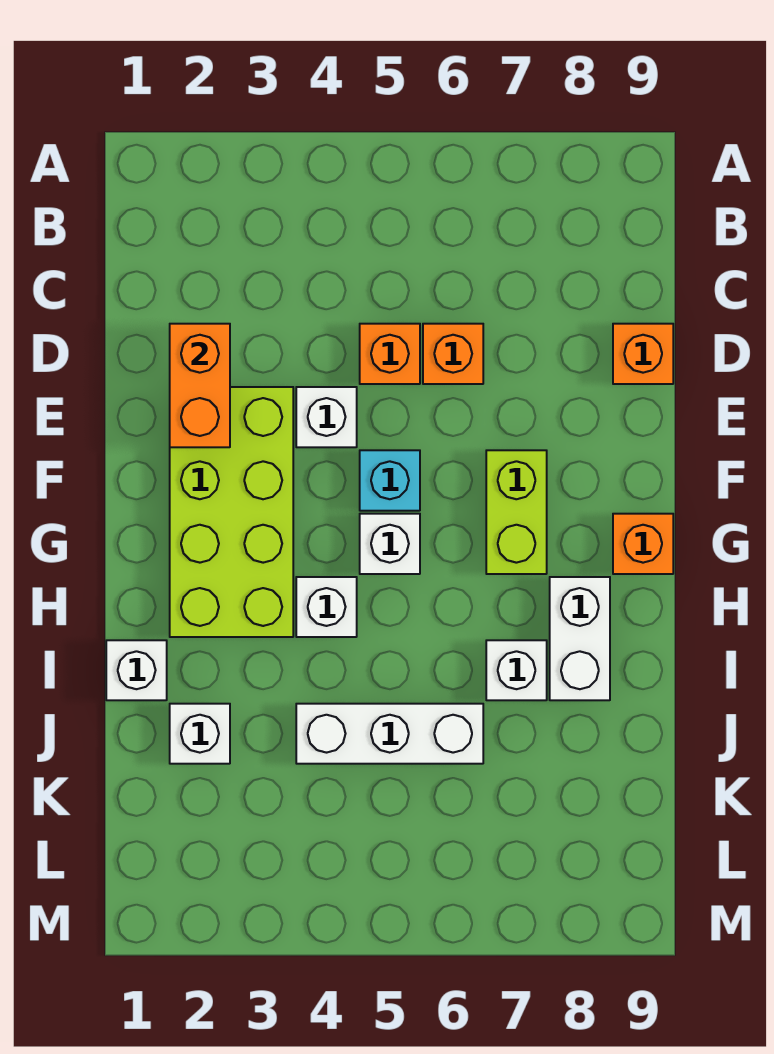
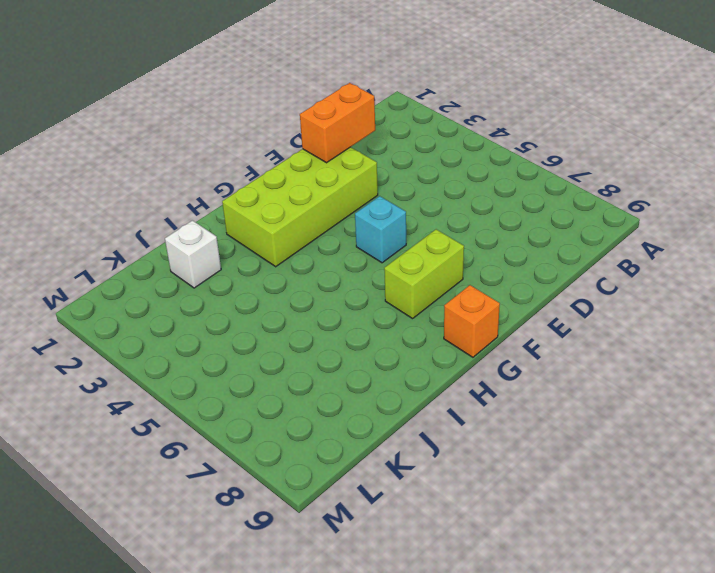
none -> orange 1x1 brick [360,324,420,384]
none -> orange 1x1 brick [423,324,483,384]
none -> orange 1x1 brick [613,324,673,384]

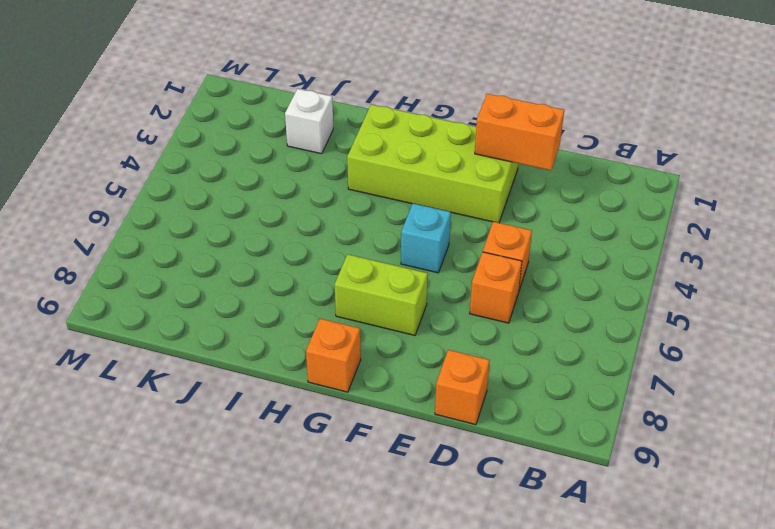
none -> white 1x1 brick [296,387,357,447]
none -> white 1x1 brick [360,514,420,574]
none -> white 1x1 brick [296,577,357,637]

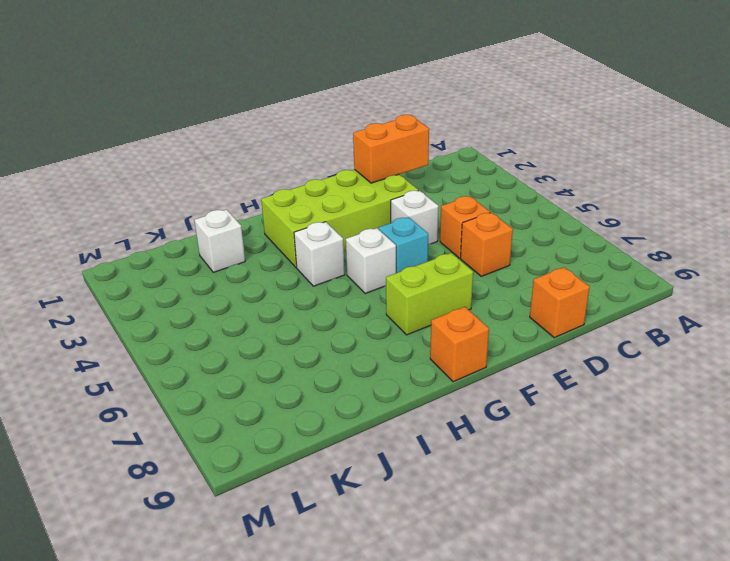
none -> white 1x2 brick [550,577,610,700]
none -> white 1x1 brick [106,640,167,700]
none -> white 1x1 brick [486,640,547,700]

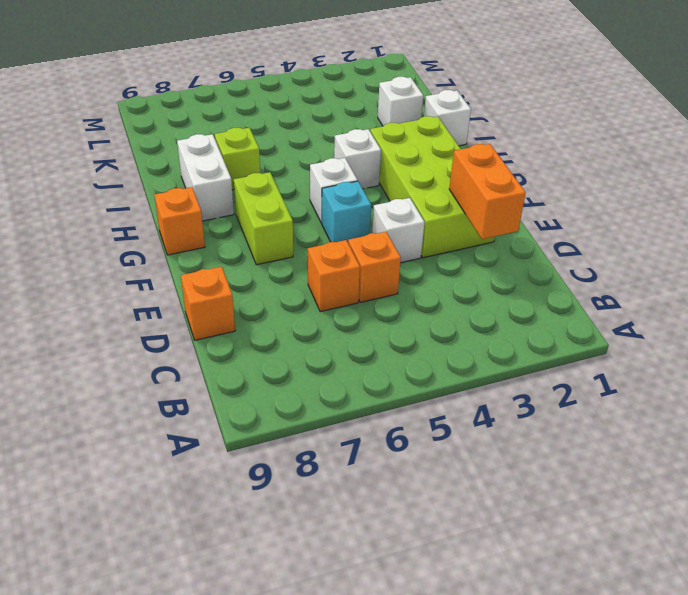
lime 1x1 brick [215,128,260,190] -> white 1x1 brick [486,640,547,700]
none -> white 1x3 brick [296,704,483,764]

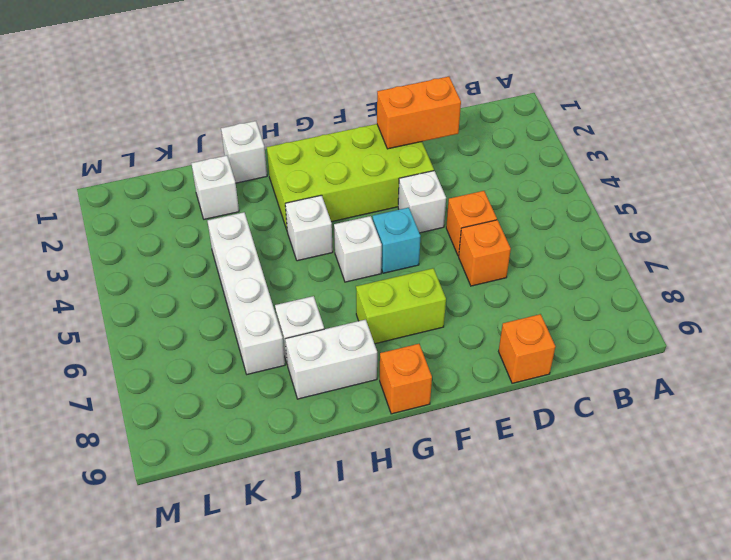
white 1x4 brick [208,212,285,374] -> white 1x3 brick [296,704,483,764]

